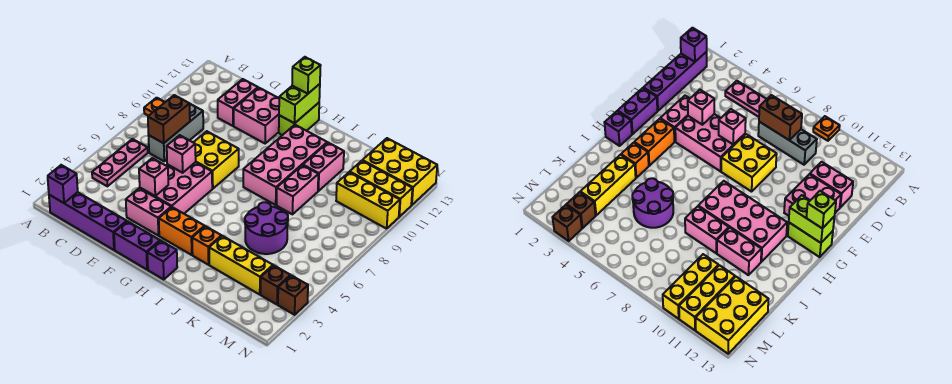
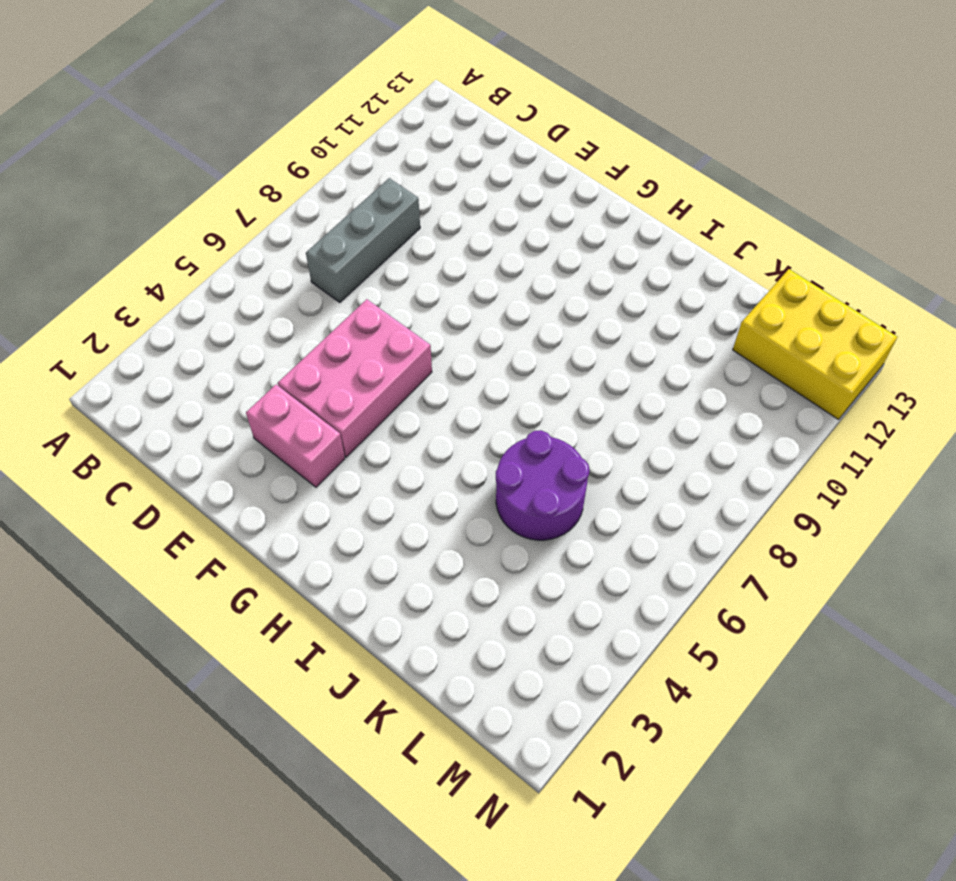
none -> orange 1x1 plate [144,98,165,116]
none -> purple 1x4 brick [49,192,127,250]
none -> pink 1x3 plate [92,139,148,186]
none -> pink 1x2 brick [218,79,258,126]

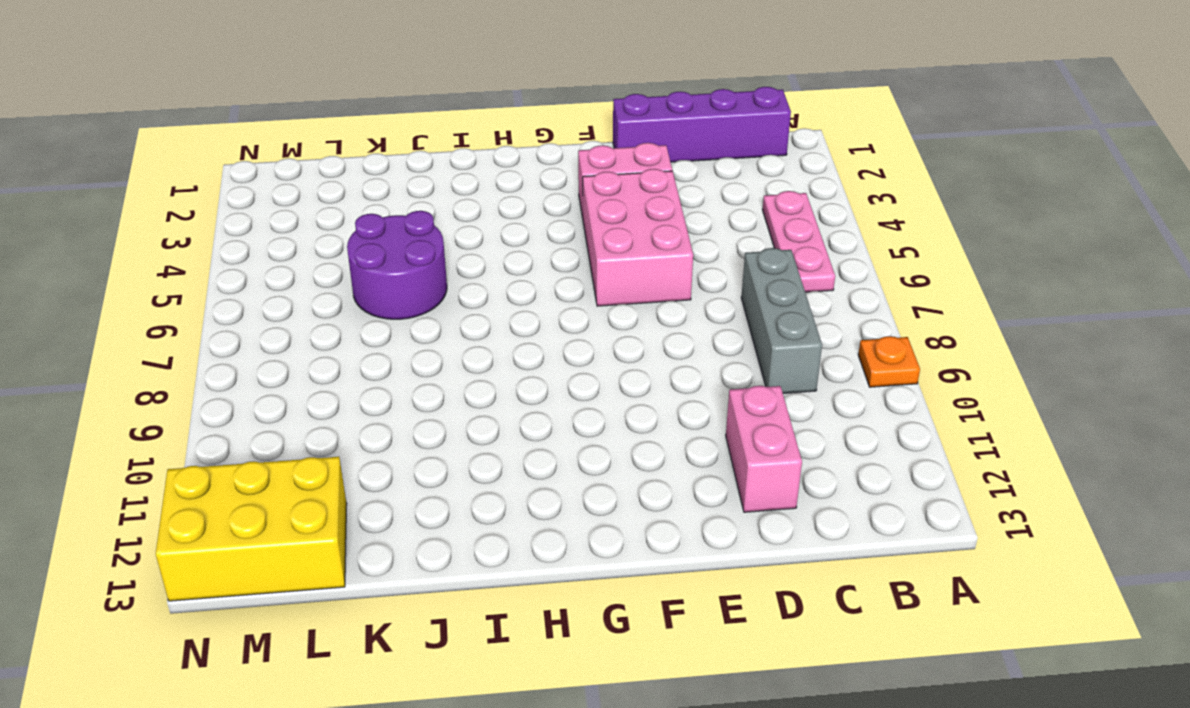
none -> yellow 2x2 brick [193,131,239,189]
none -> pink 2x2 brick [234,88,279,143]
none -> purple 1x2 brick [114,221,160,270]
none -> orange 1x2 brick [159,207,205,255]

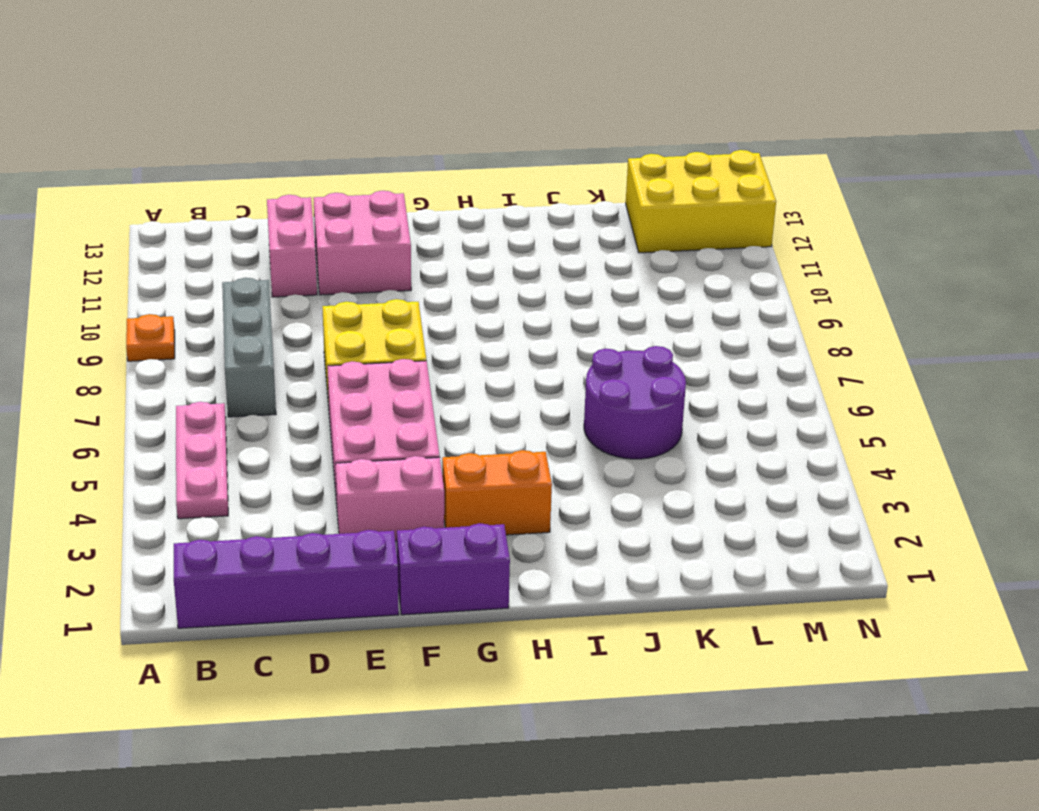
none -> lime 1x2 brick [279,103,319,135]
none -> purple 1x1 brick [147,241,177,280]
none -> pink 2x4 brick [243,125,327,205]
none -> orange 1x1 brick [192,226,221,265]

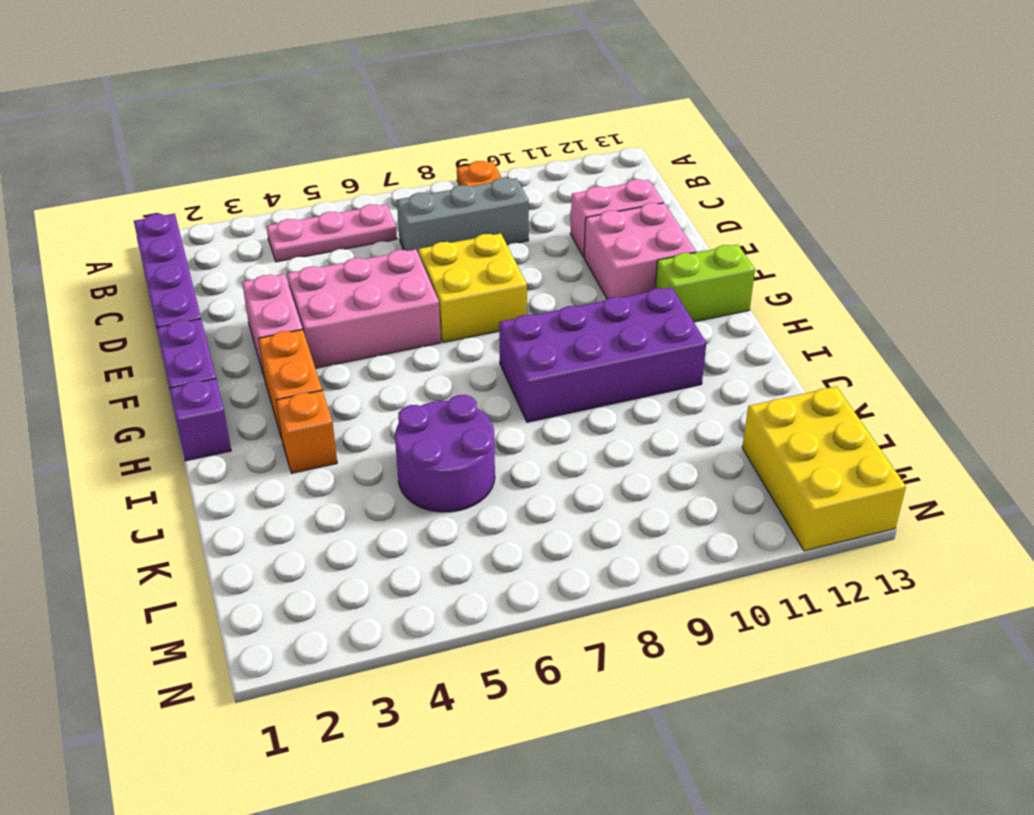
purple 2x4 brick [499,287,706,422] -> pink 2x4 brick [243,125,327,205]
none -> yellow 1x3 brick [209,236,273,294]
none -> pink 1x2 brick [277,165,318,214]
none -> pink 1x2 brick [303,143,344,191]
none -> yellow 1x3 brick [336,172,400,229]

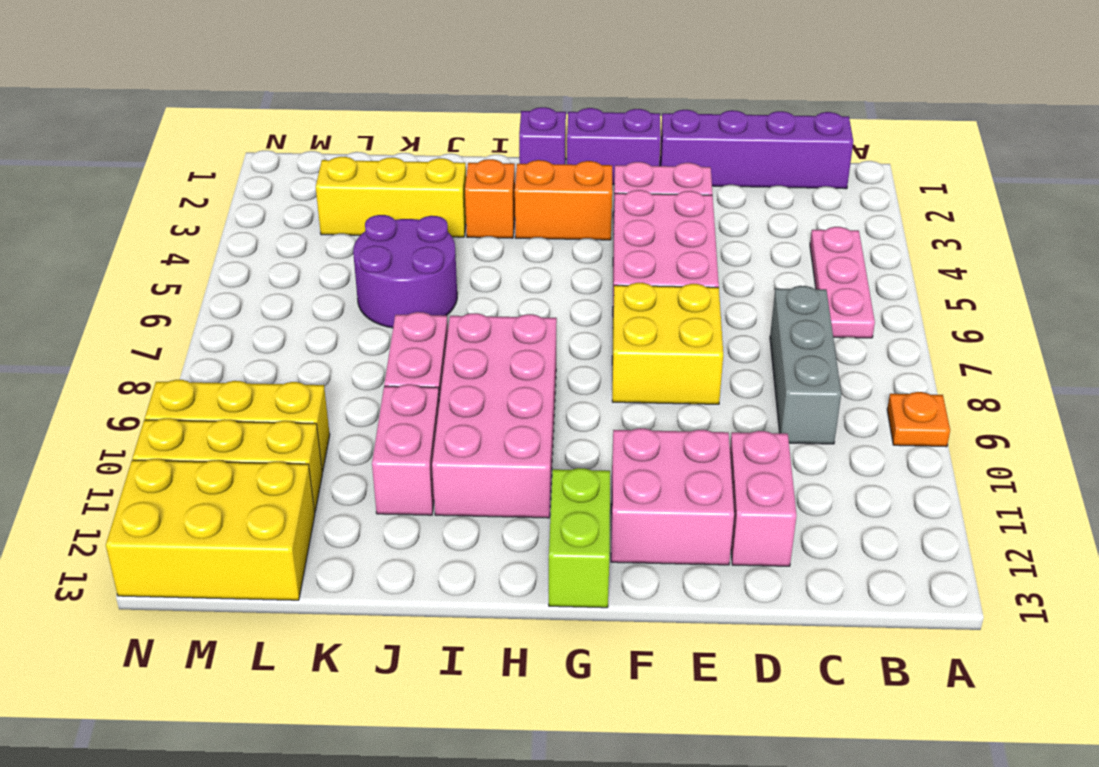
none -> brown 1x1 brick [261,266,290,305]
none -> brown 1x1 brick [278,275,308,315]
none -> purple 1x1 brick [48,165,78,203]
none -> brown 1x2 brick [148,95,190,143]

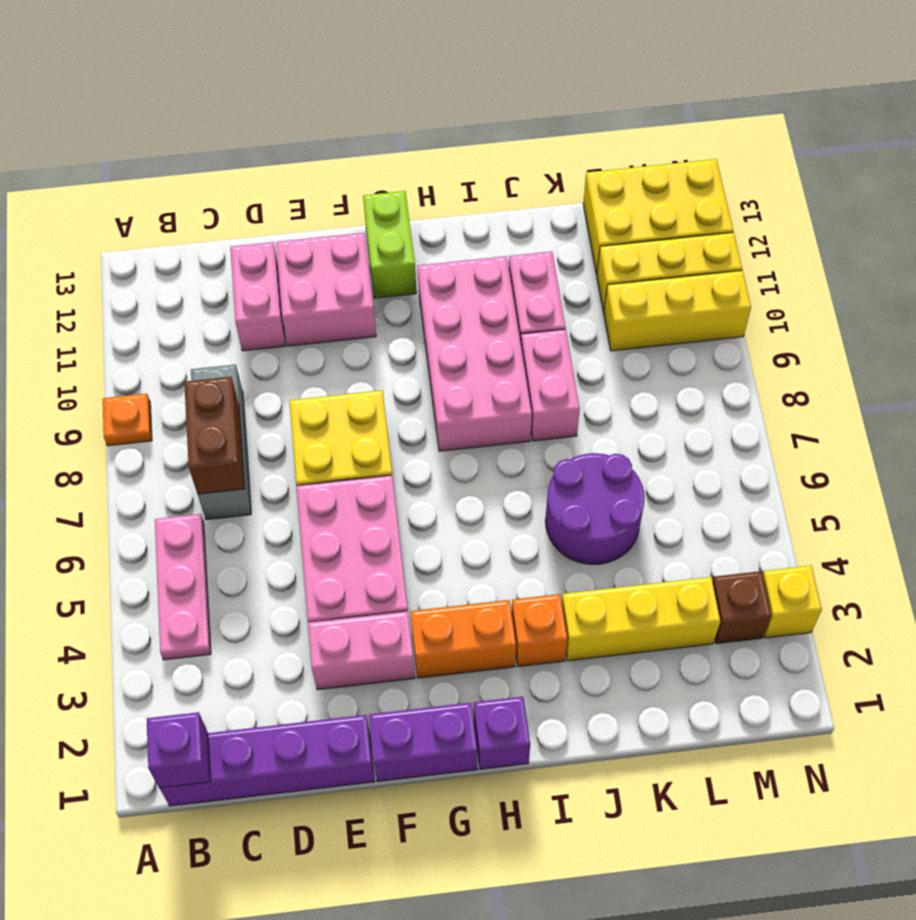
yellow 1x1 brick [763,566,822,638] -> brown 1x1 brick [278,275,308,315]
none -> pink 1x1 brick [139,158,168,196]
none -> pink 1x1 brick [167,135,196,173]
none -> lime 1x2 brick [279,84,320,123]
none -> lime 1x1 brick [292,57,321,94]

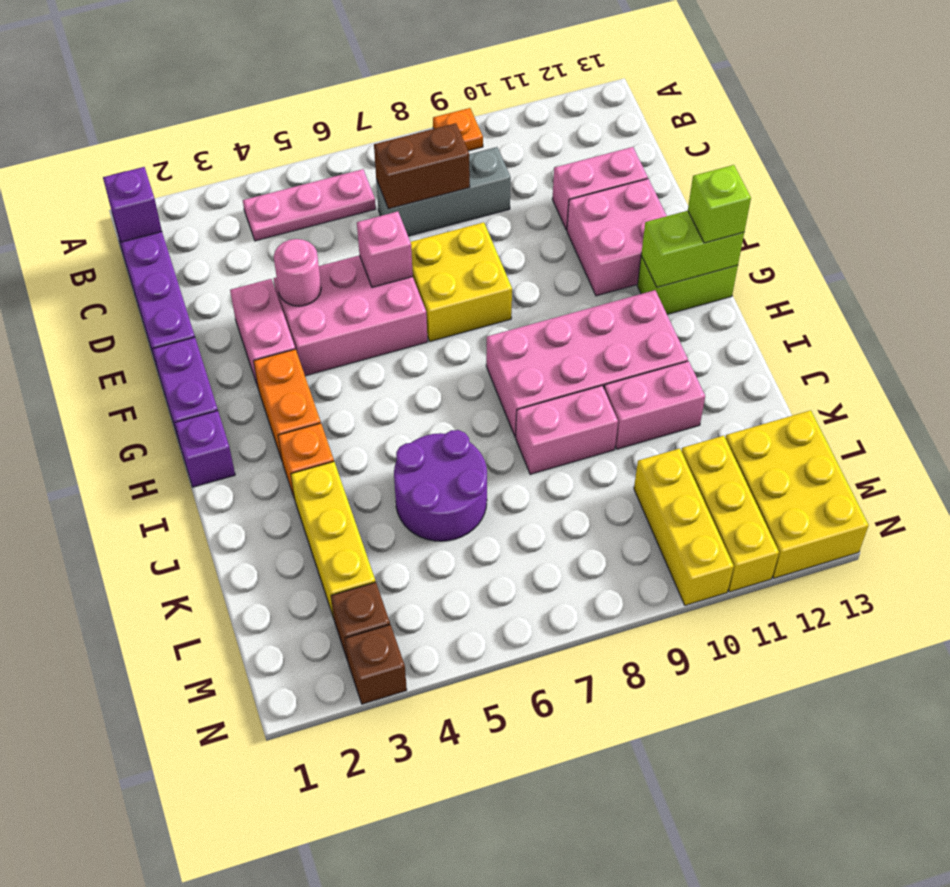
pink 1x1 round brick [274,239,321,306] -> pink 1x1 brick [139,158,168,196]

